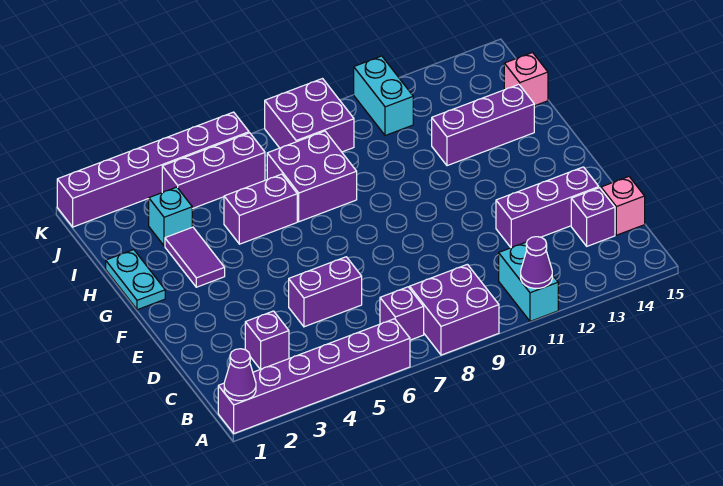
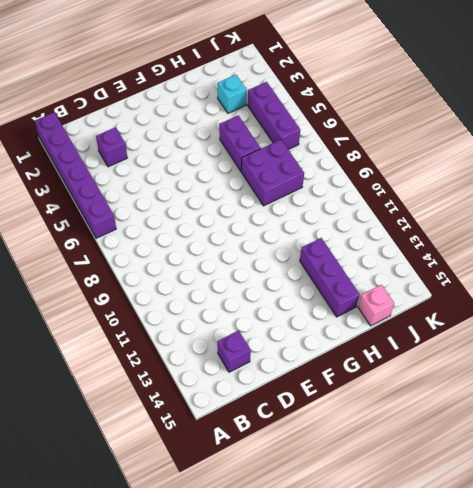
none -> purple 2x2 brick [410,264,499,355]
none -> cyan 1x2 brick [499,242,558,321]
none -> purple 1x1 brick [380,287,424,340]

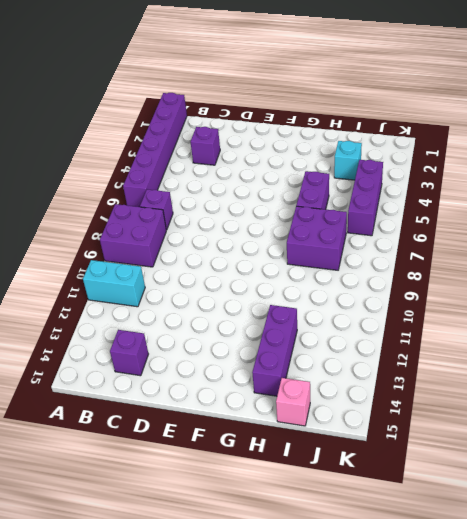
none -> pink 1x1 brick [601,177,645,235]
none -> purple 1x2 brick [289,257,362,327]
none -> purple 1x3 brick [496,167,599,248]

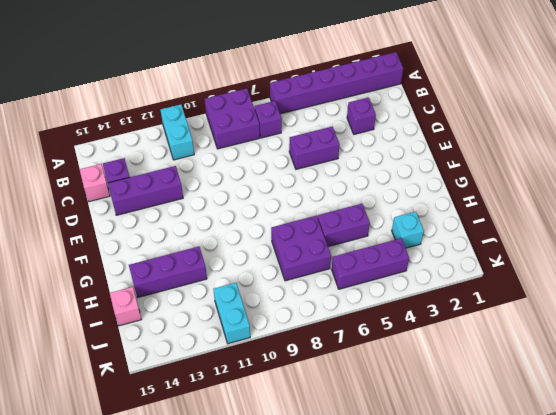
none -> cyan 1x2 plate [106,250,165,310]
none -> purple 1x2 tile [165,227,225,287]
none -> purple 2x2 brick [265,79,354,152]

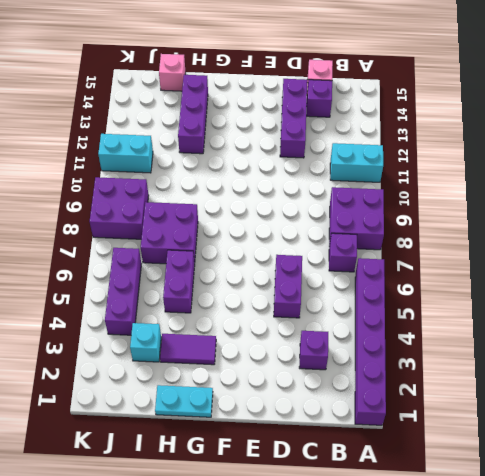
none -> purple 1x6 brick [57,112,249,227]
none -> purple 1x1 cone [224,349,256,401]
none -> purple 1x1 cone [521,237,552,288]

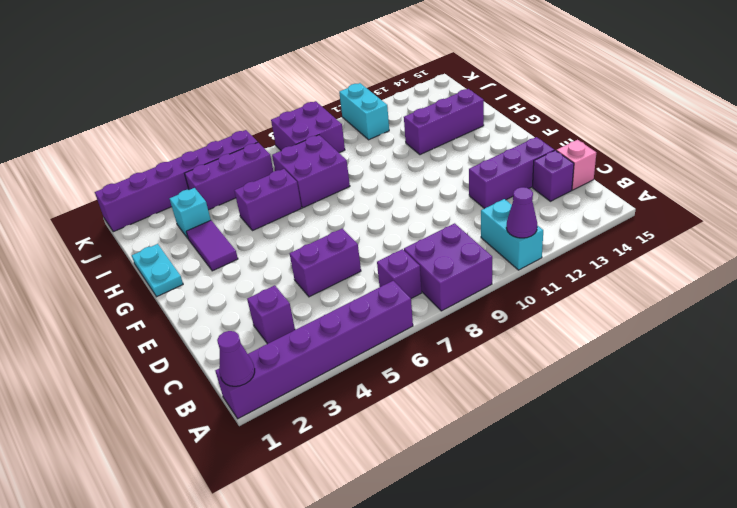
none -> pink 1x1 brick [504,53,548,106]

